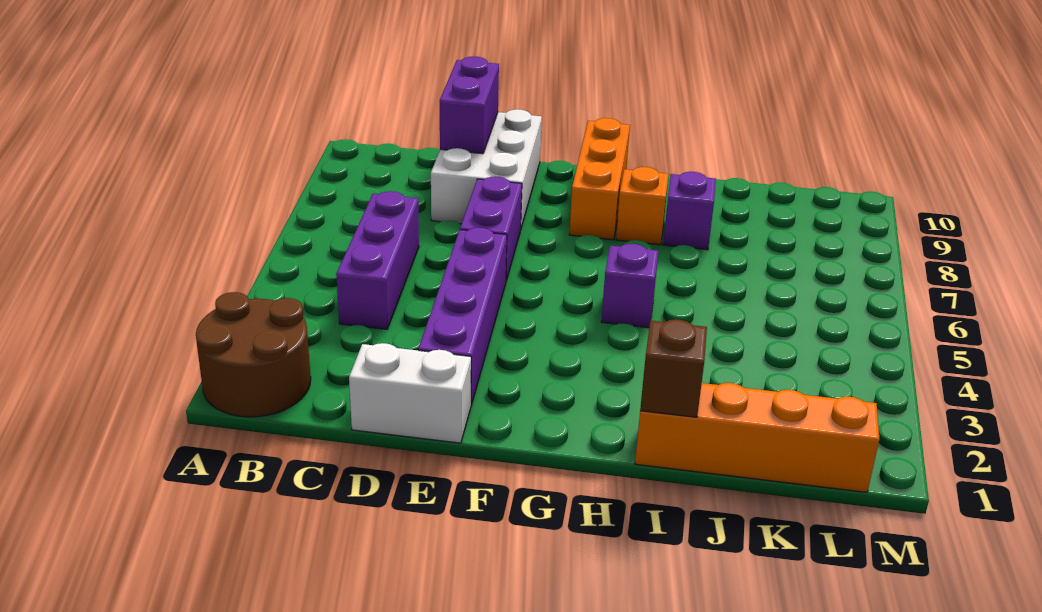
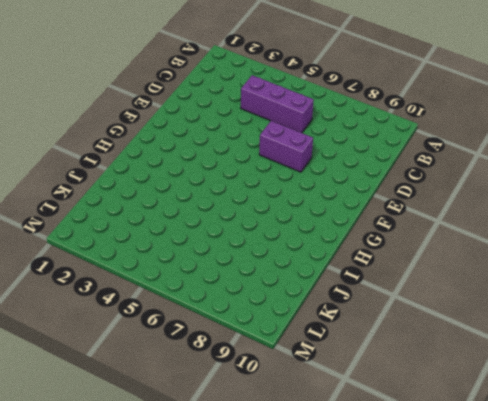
none -> brown 2x2 round brick [196,292,311,417]
none -> white 1x2 brick [349,343,471,443]
none -> white 2x3 brick [431,109,542,228]

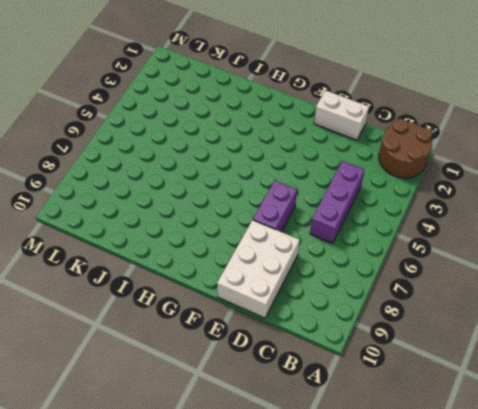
none -> purple 1x4 brick [418,228,507,406]
none -> orange 1x3 brick [569,118,630,240]
none -> purple 1x1 brick [601,244,658,328]

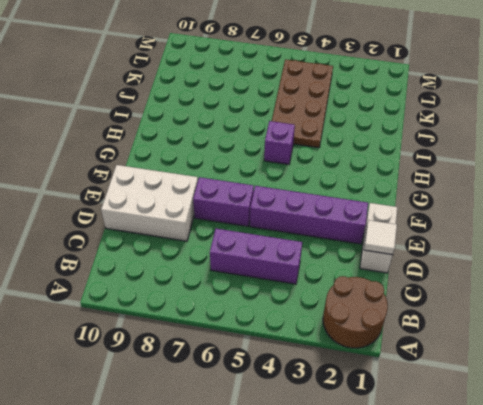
white 1x1 tile [364,220,397,255] -> none
brown 2x4 plate [272,60,333,148] -> none
none -> orange 1x3 brick [569,118,630,240]
none -> orange 1x1 brick [616,167,669,245]
none -> orange 1x4 brick [635,383,879,492]

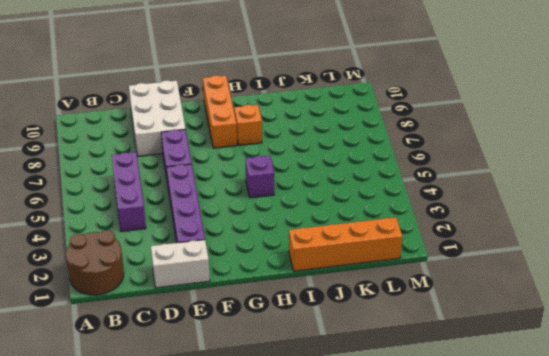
none -> purple 1x1 brick [663,172,716,250]
none -> purple 1x2 brick [440,56,499,154]
none -> brown 1x1 brick [640,319,707,417]

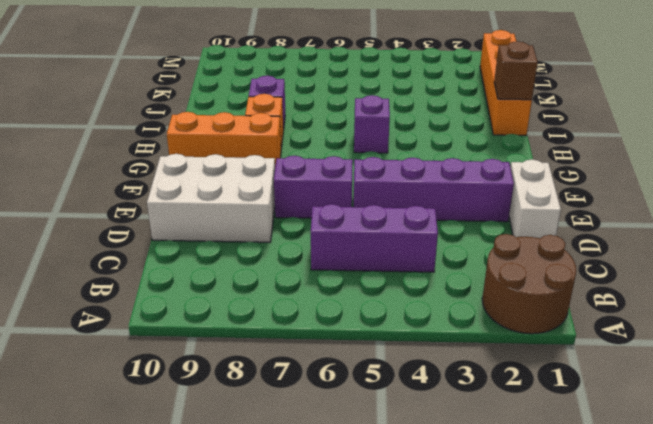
none -> purple 1x2 brick [440,56,499,154]

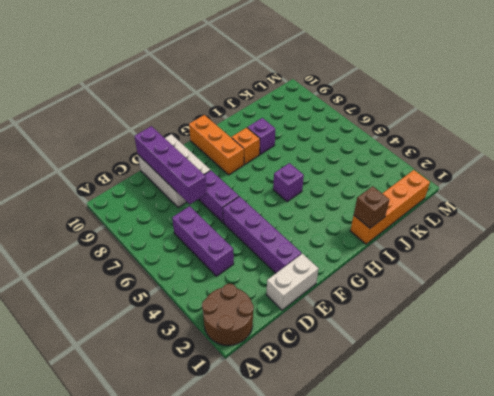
purple 1x4 brick [134,126,207,204] -> purple 1x2 brick [440,56,499,154]

